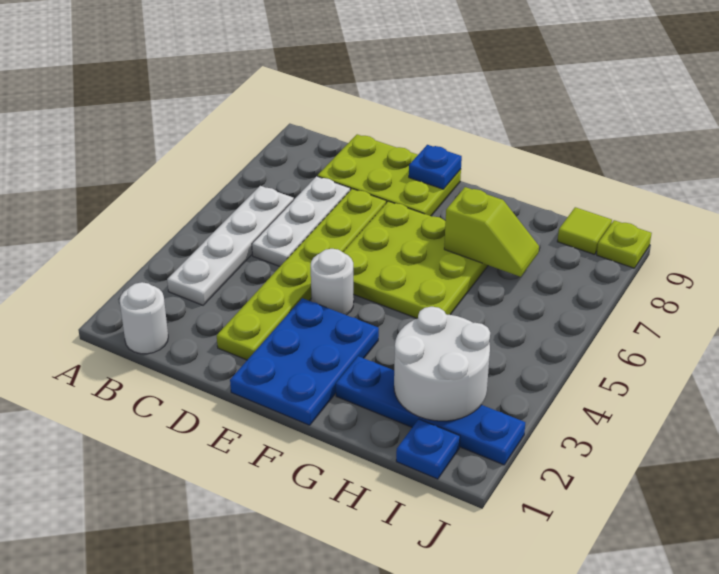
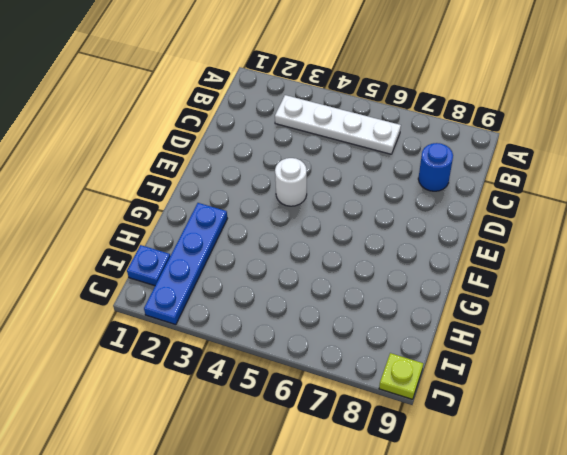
blue 1x1 round brick [418,143,453,191] -> lime 2x3 plate [318,134,461,216]
none -> white 1x1 round brick [120,282,168,354]
none -> white 1x3 plate [252,176,350,266]
none -> lime 1x6 plate [217,189,386,360]

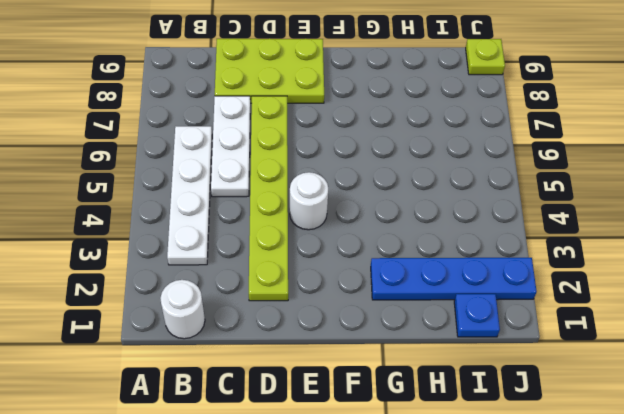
none -> blue 2x3 plate [230,298,379,425]
none -> lime 3x3 plate [343,201,488,319]
none -> lime 1x1 tile [557,207,612,255]

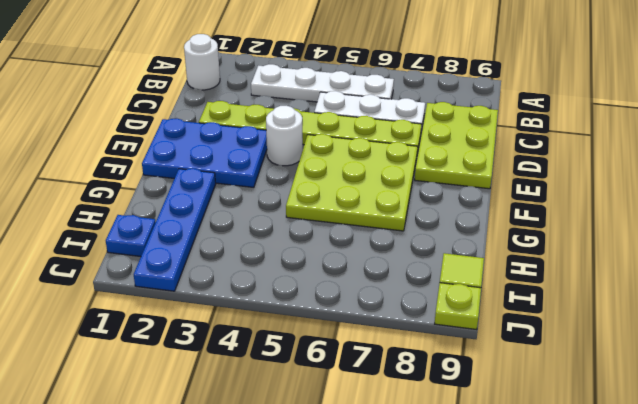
none -> blue 1x1 plate [409,145,462,189]
none -> lime 1x2 slope [444,187,539,277]
none -> white 2x2 round brick [394,307,490,421]

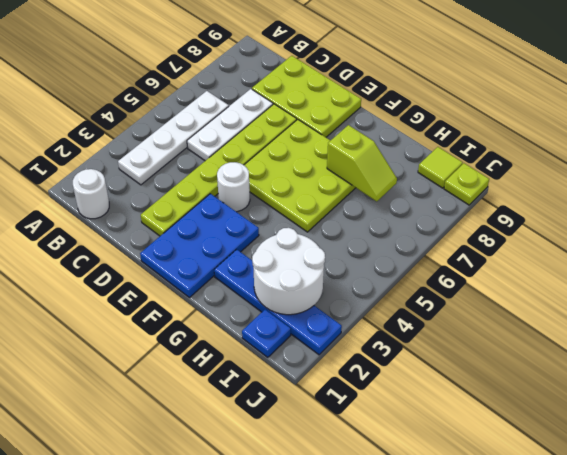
none -> blue 1x1 plate [409,145,462,189]

